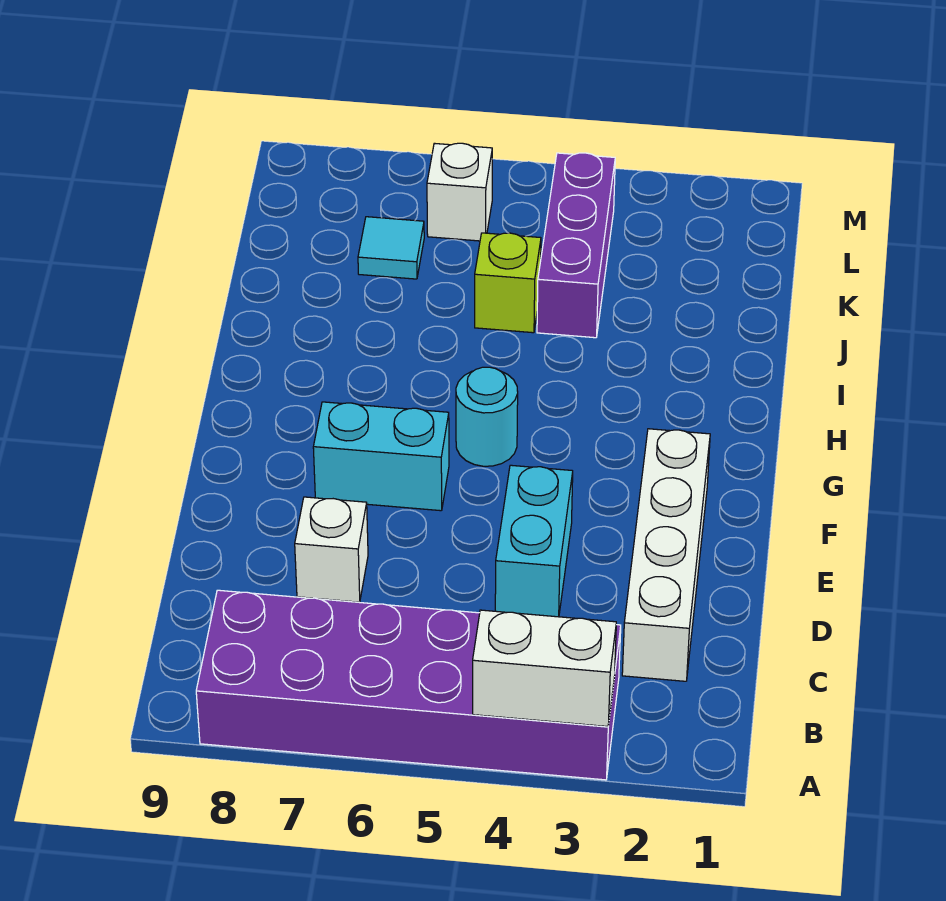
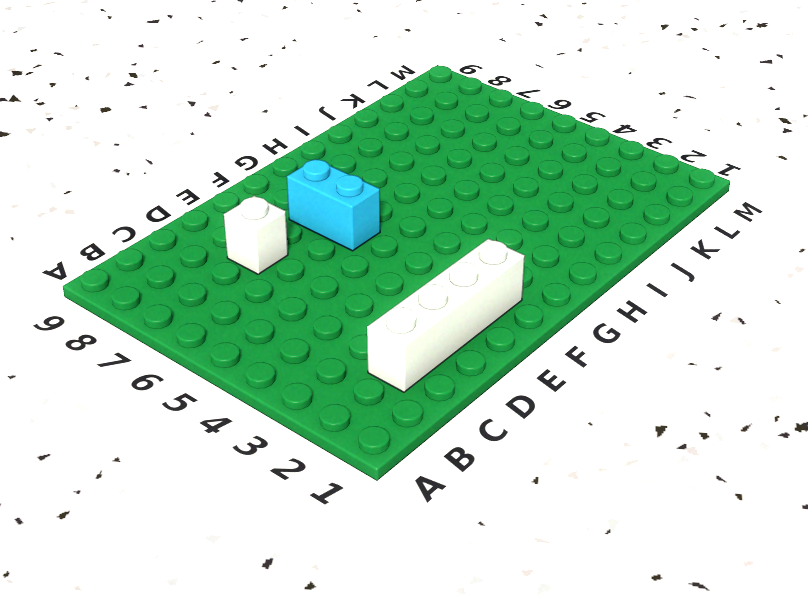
none -> purple 2x6 brick [196,590,621,780]
none -> cyan 1x2 brick [495,465,573,617]

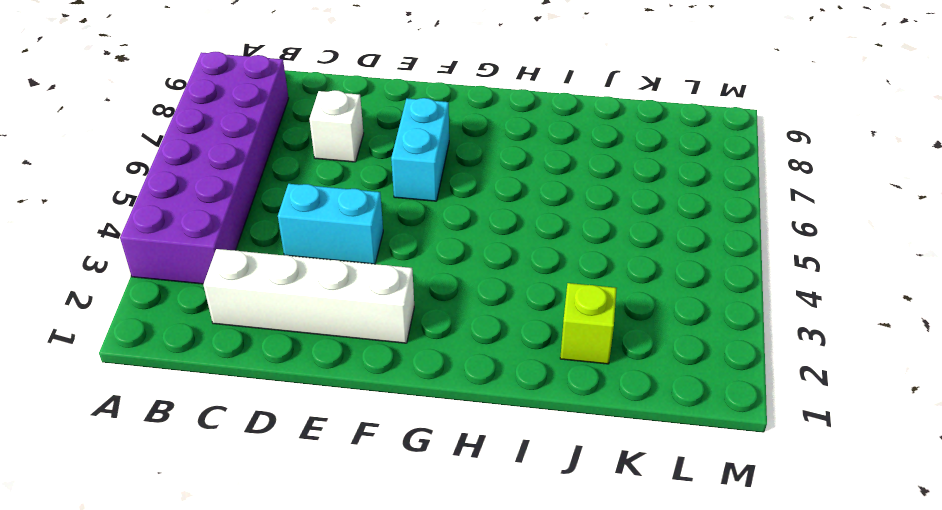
lime 1x1 brick [560,283,617,364] -> lime 1x1 brick moved to [475,233,541,333]
none -> cyan 1x1 round brick [456,367,518,466]
none -> purple 1x3 brick [537,153,615,338]

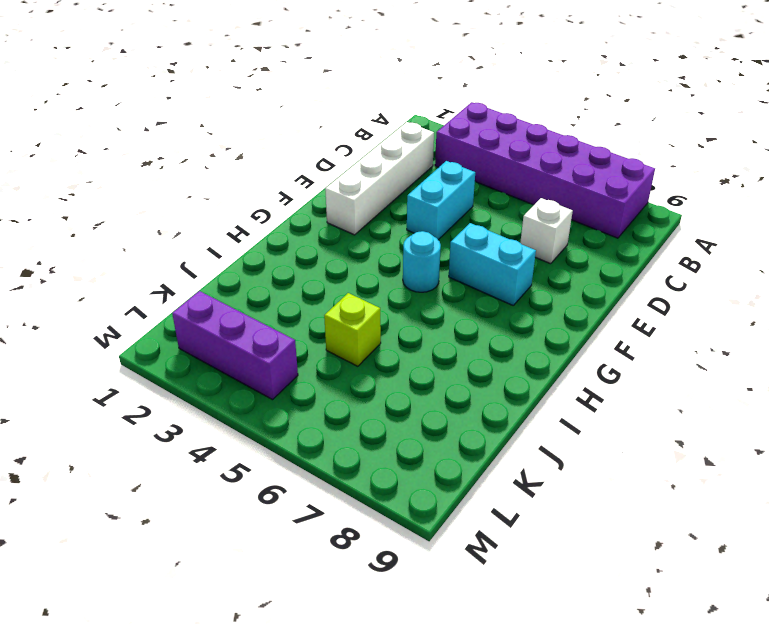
purple 1x3 brick [172,291,298,400] -> purple 1x3 brick turned to [537,153,615,338]
none -> cyan 1x1 tile [358,217,424,279]
none -> white 1x1 brick [427,143,492,241]

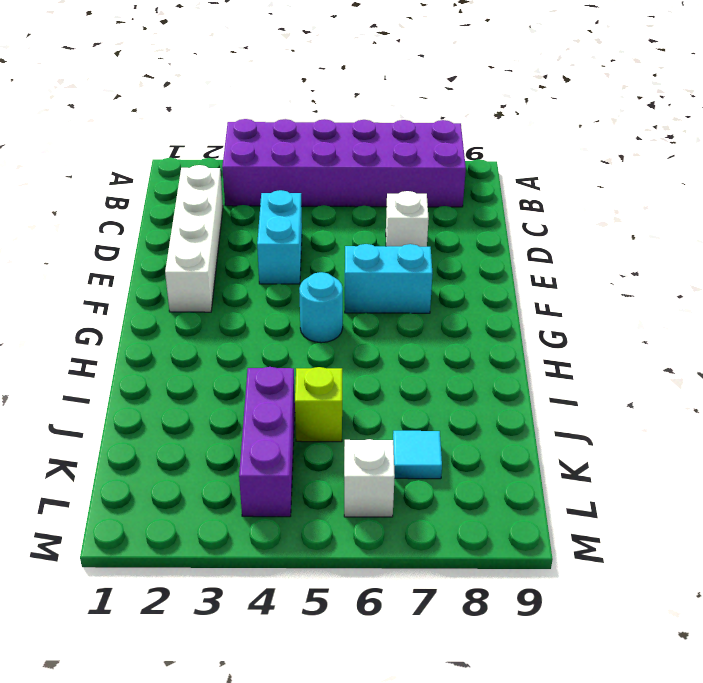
none -> white 1x2 brick [473,610,616,727]

